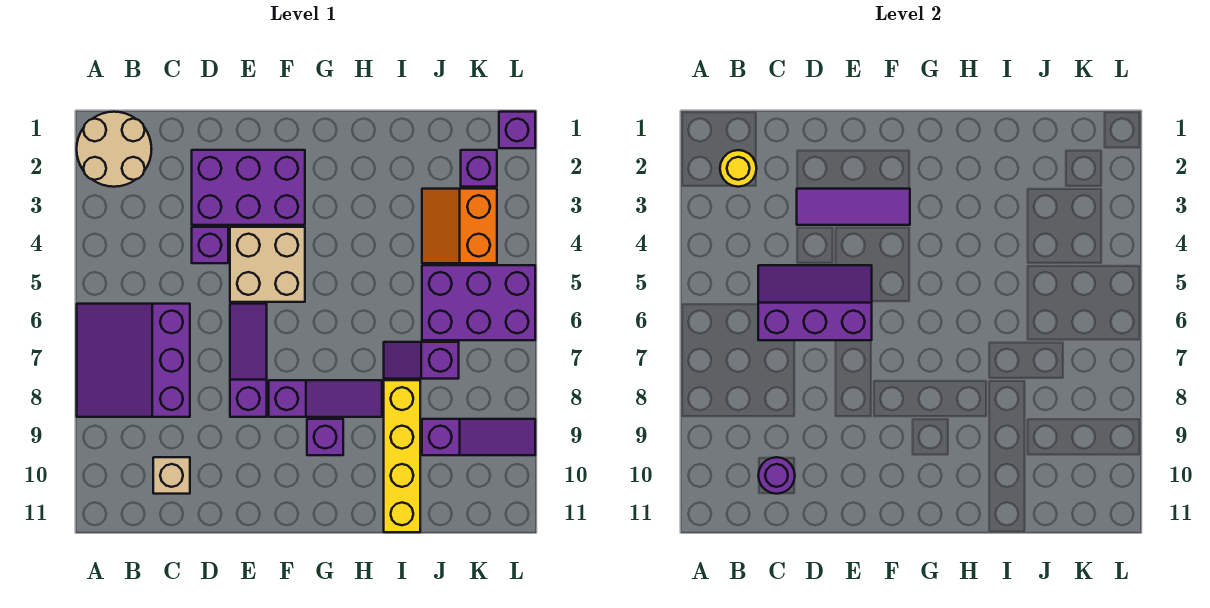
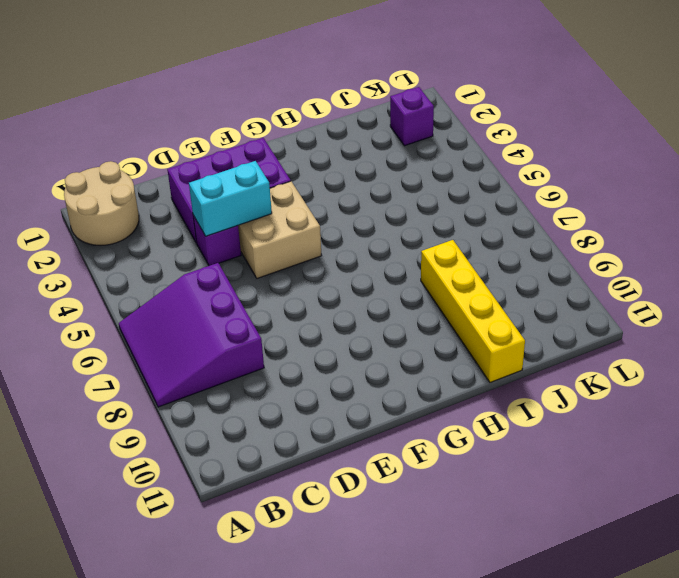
cyan 1x2 brick [189,161,272,236] -> none
none -> tan 1x1 brick [153,457,190,494]
none -> purple 1x3 slope [230,304,267,417]
none -> purple 1x3 slope [269,380,382,417]

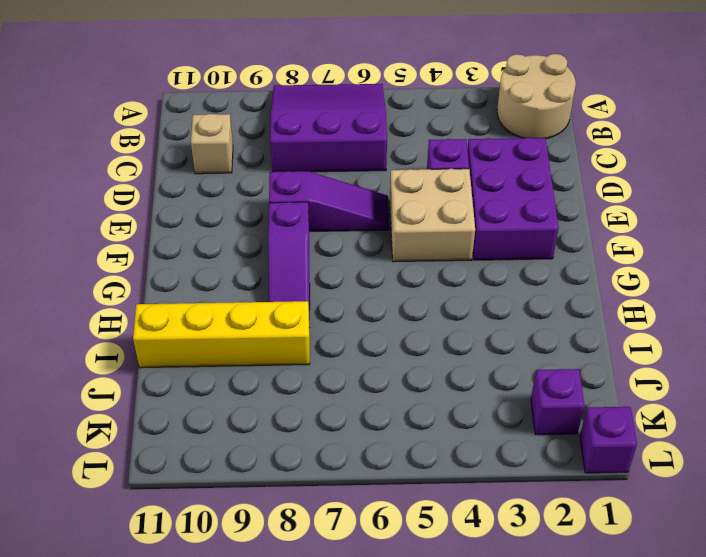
none -> purple 1x1 brick [307,419,343,455]
none -> purple 1x2 slope [384,342,459,379]
none -> orange 2x2 slope [422,189,497,263]

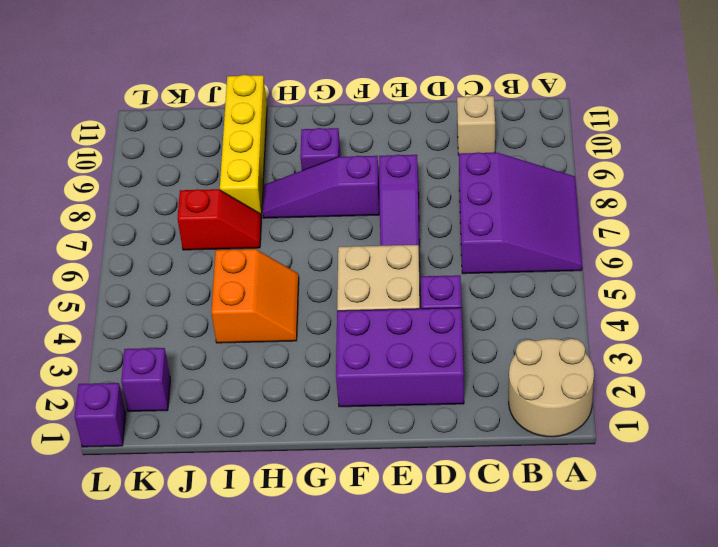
orange 2x2 slope [211,249,299,343] -> orange 2x2 slope moved to [422,189,497,263]
red 1x2 slope [177,189,261,250] -> purple 1x2 slope [384,342,459,379]
none -> purple 2x3 brick [422,265,535,340]
none -> purple 1x3 slope [422,419,535,455]
none -> yellow 1x1 round brick [720,150,756,187]

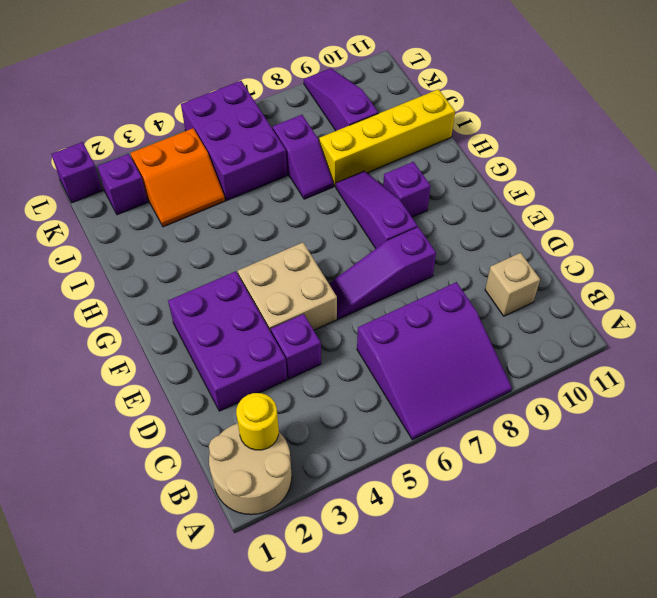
none -> purple 2x3 slope [758,265,872,340]
none -> purple 1x1 round brick [758,457,795,494]
none -> purple 1x3 tile [797,189,910,225]

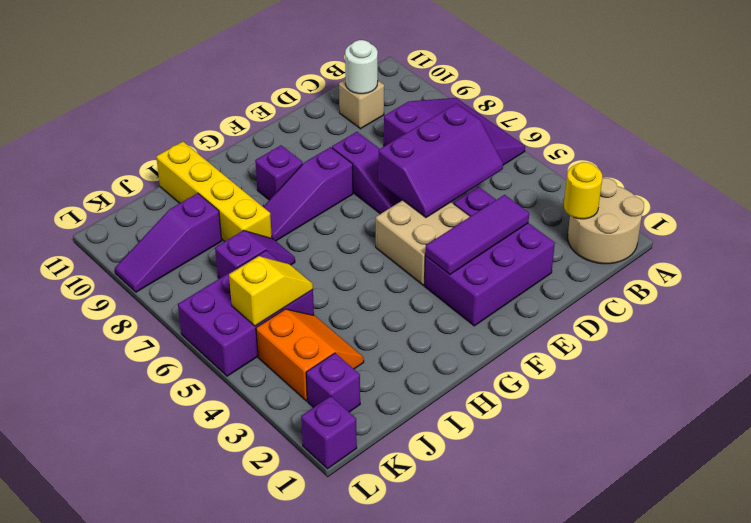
white 1x1 round brick [345,40,378,94] -> purple 1x1 round brick [758,457,795,494]
yellow 1x2 slope [229,256,313,326] -> none

